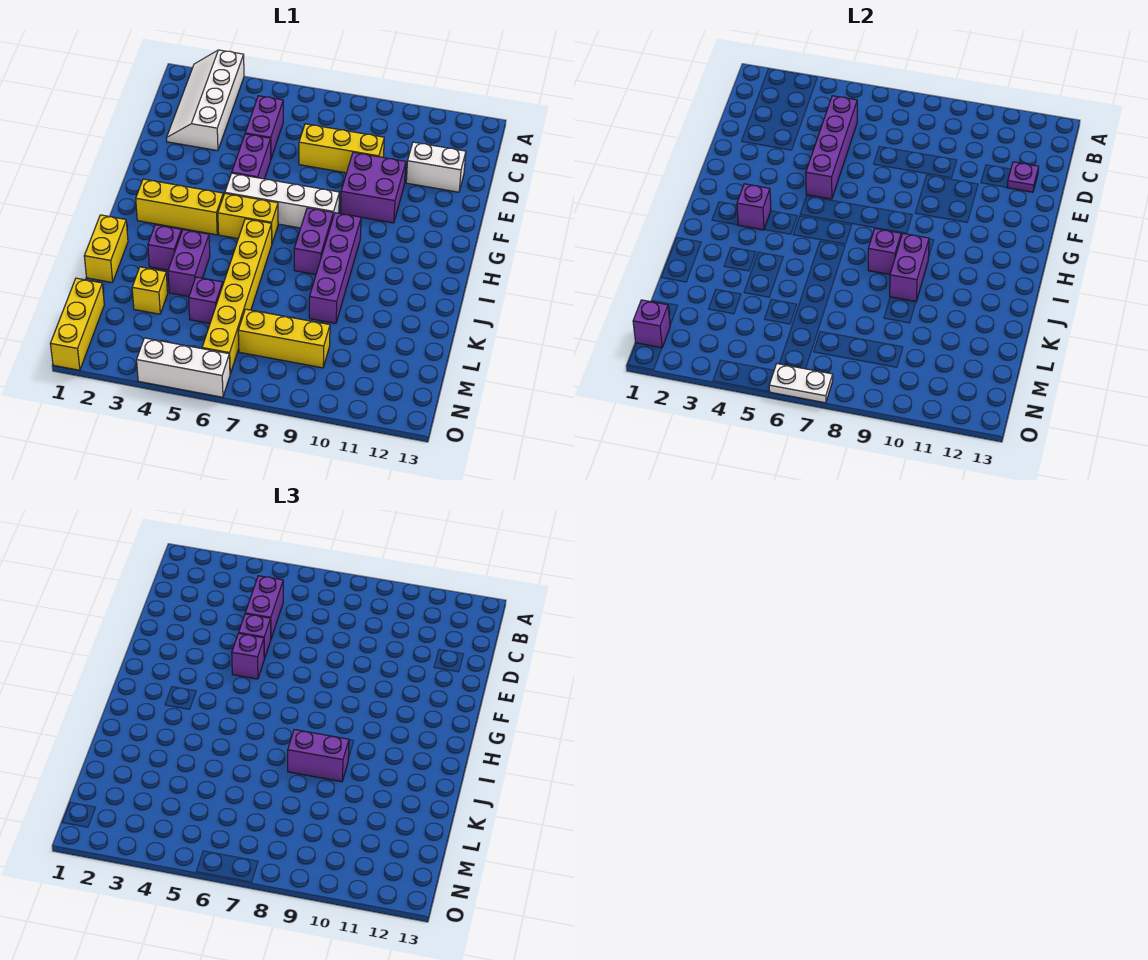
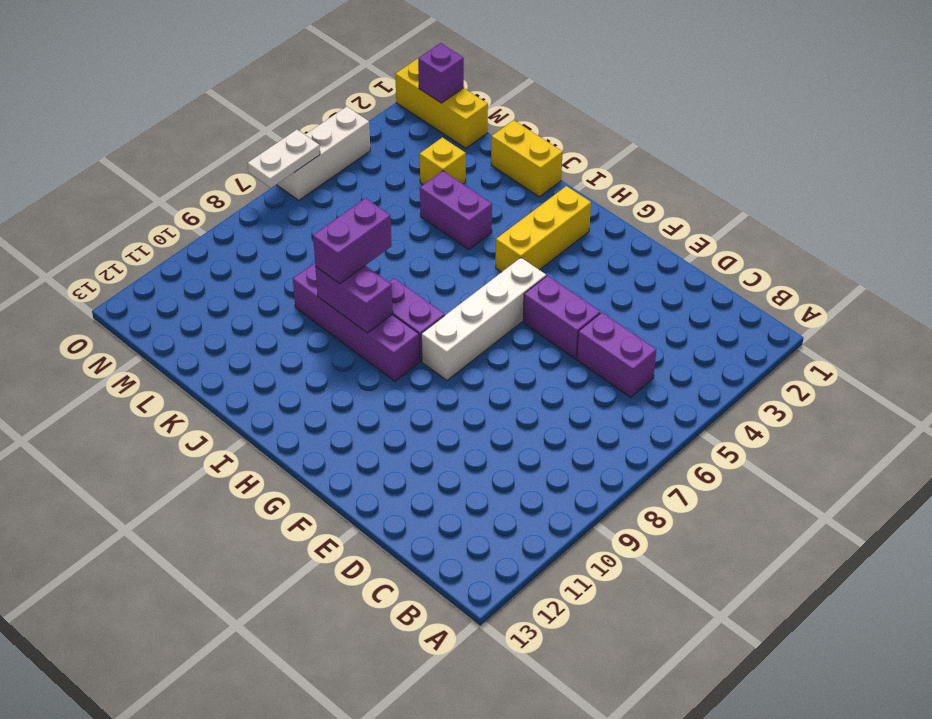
none -> white 2x4 slope [167,50,244,151]
none -> yellow 1x3 brick [299,124,384,173]
none -> white 1x2 brick [406,142,466,192]
none -> purple 2x2 brick [341,152,406,223]

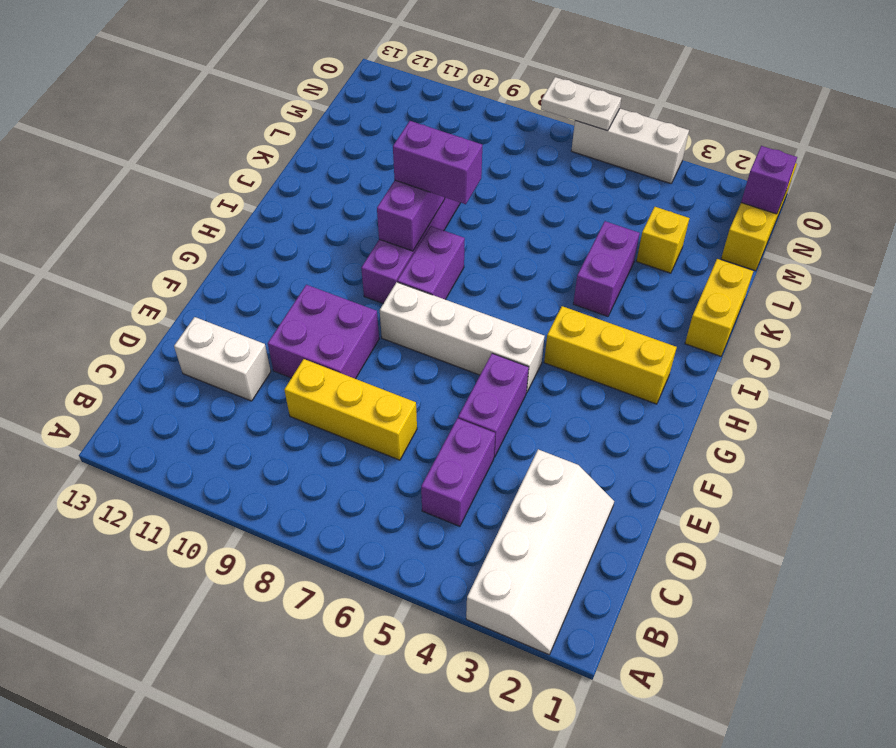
none -> yellow 1x2 brick [218,194,278,243]
none -> yellow 1x6 brick [202,219,272,374]
none -> purple 1x1 brick [148,225,182,270]
none -> purple 1x1 brick [189,277,223,323]

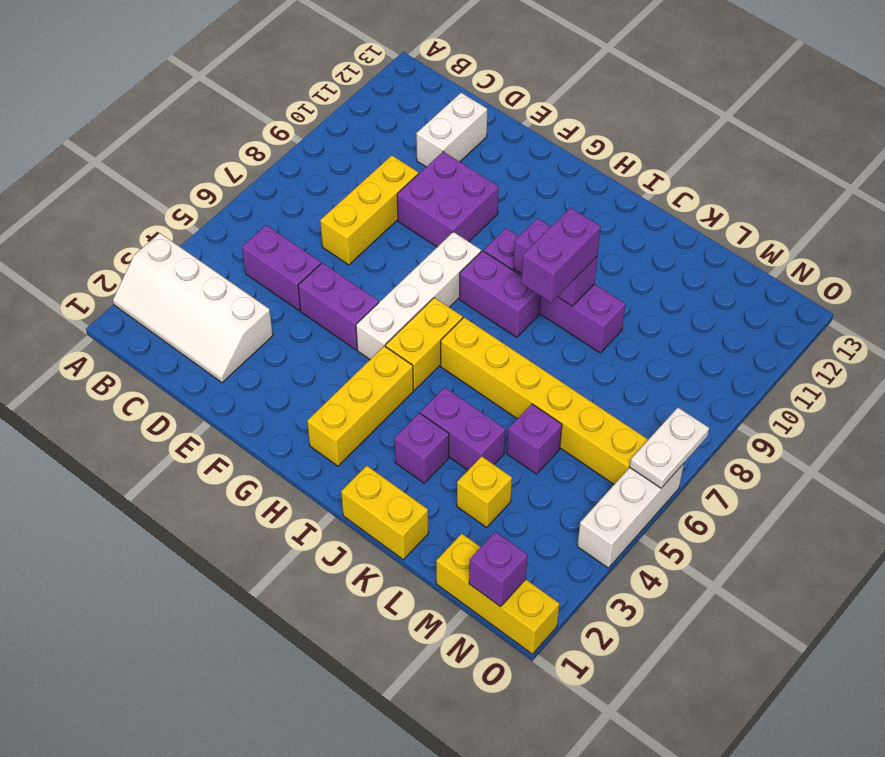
none -> yellow 1x3 brick [238,309,330,368]
none -> purple 1x4 brick [806,96,857,199]
none -> purple 1x1 plate [1007,162,1039,192]
none -> purple 1x1 brick [737,184,771,230]

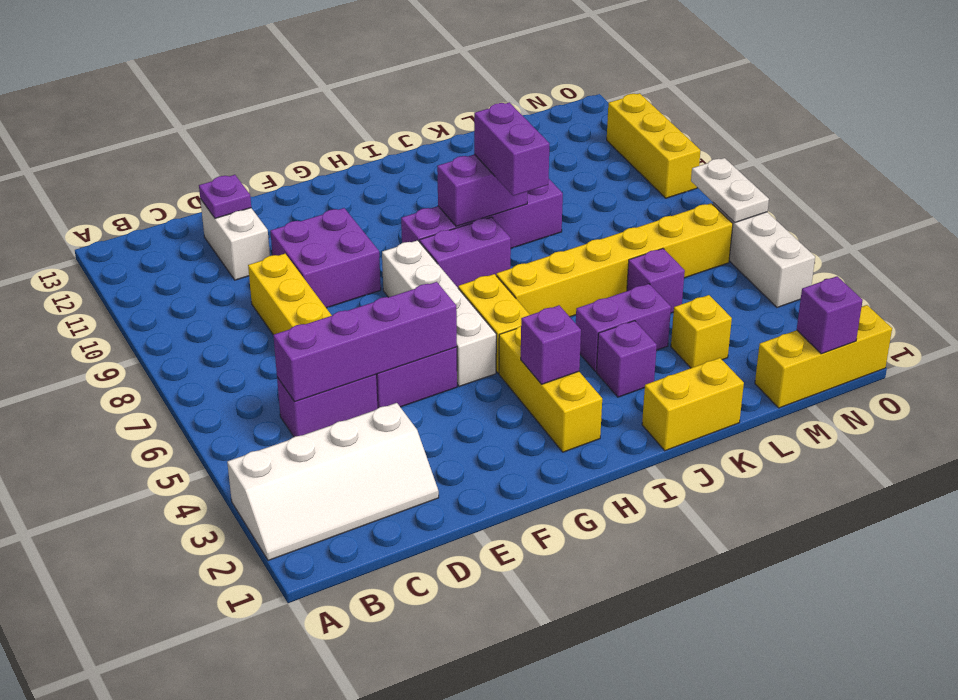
yellow 1x3 brick [607,93,700,198] -> yellow 1x3 brick moved to [238,309,330,368]
none -> purple 1x1 brick [868,229,901,274]
none -> purple 1x2 brick [245,576,283,638]
none -> purple 1x1 brick [239,614,271,659]
none -> purple 1x1 brick [232,633,264,679]

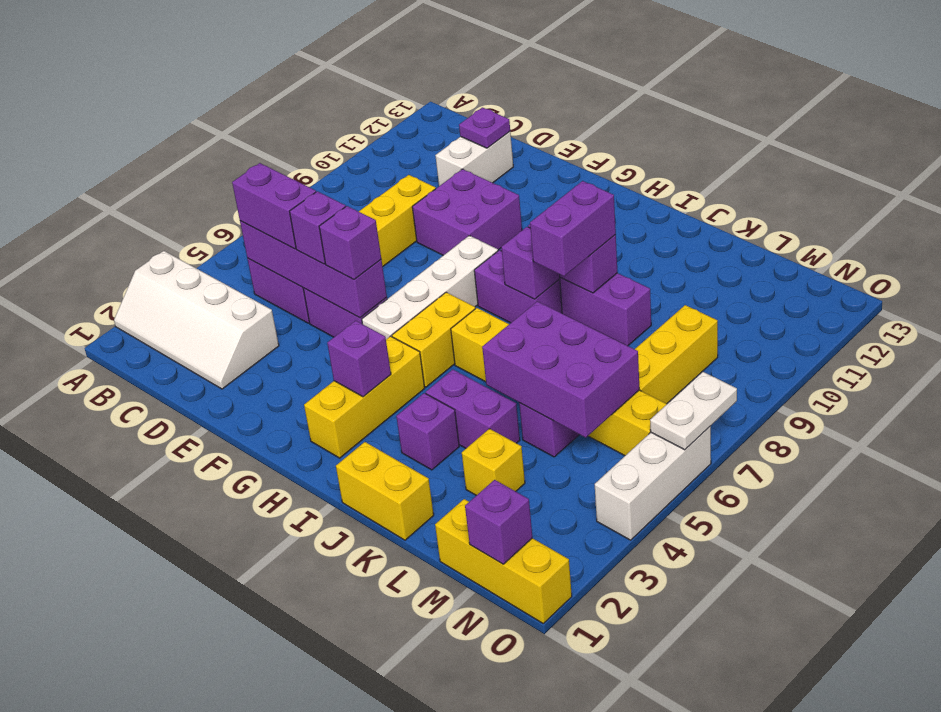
purple 2x3 brick [482,301,639,438] -> none

